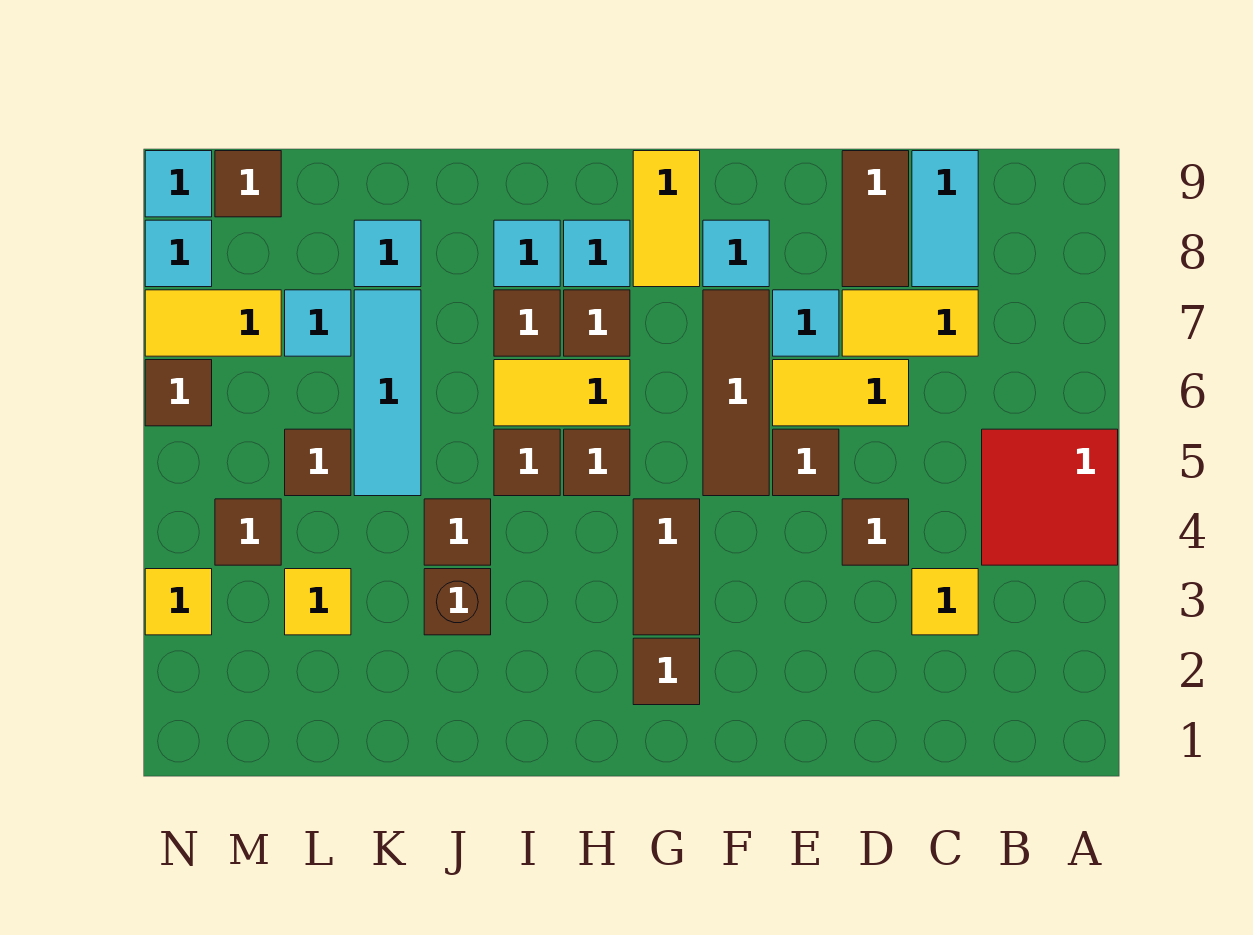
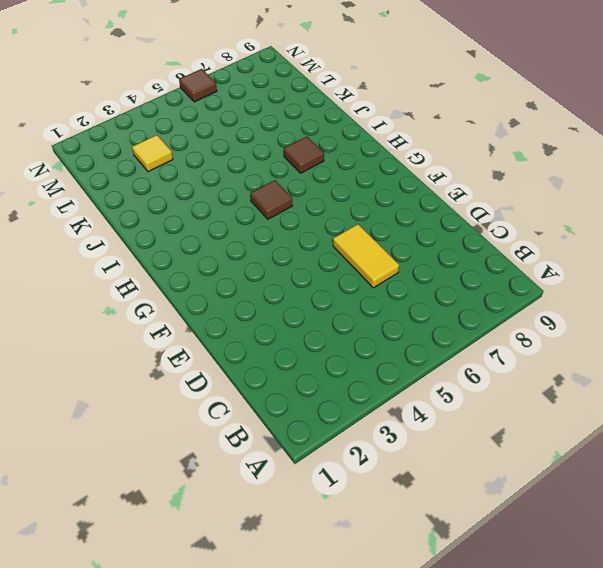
none -> red 2x2 tile [982,429,1118,565]
none -> yellow 1x1 tile [912,569,978,635]
none -> yellow 1x2 tile [842,290,978,356]
none -> cyan 1x2 tile [912,151,978,287]

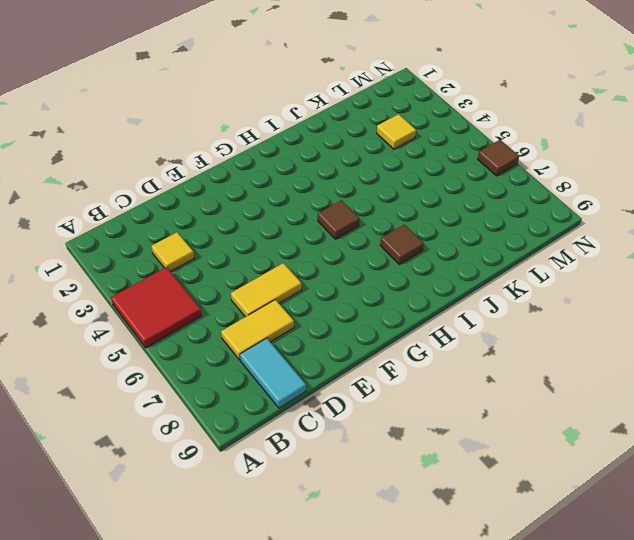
none -> brown 1x1 tile [842,499,909,565]
none -> brown 1x2 tile [842,151,909,287]
none -> brown 1x1 tile [773,429,839,496]
none -> cyan 1x1 tile [773,290,839,356]

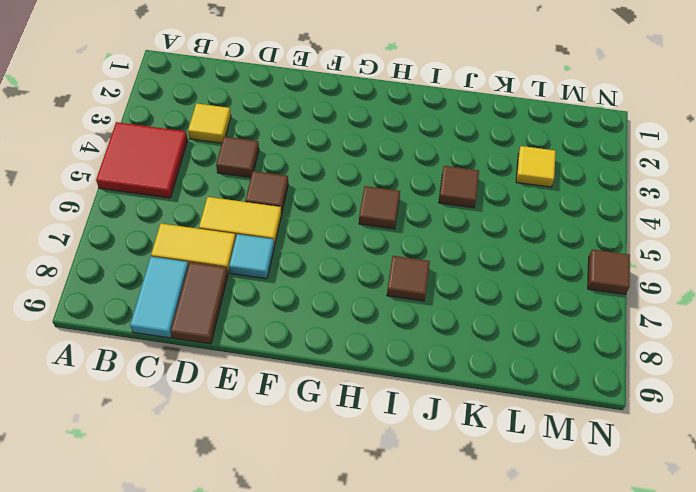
none -> brown 1x3 tile [703,290,769,496]
none -> cyan 1x1 tile [703,220,769,287]
none -> brown 1x1 tile [633,638,700,705]
none -> brown 1x2 tile [633,499,700,635]

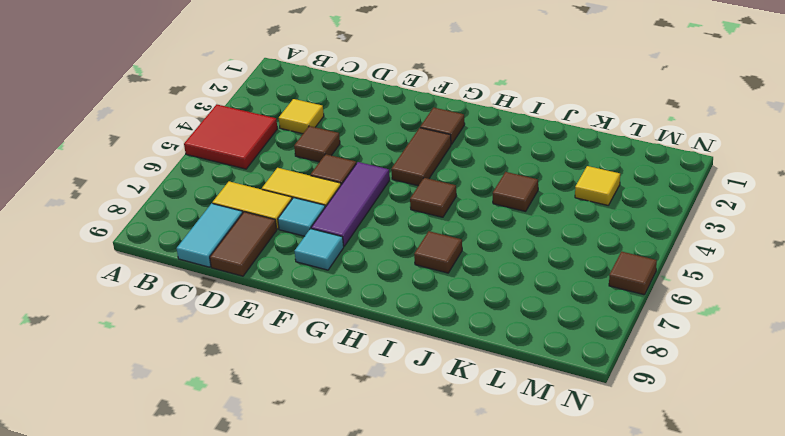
purple 1x3 tile [311,162,390,246] -> brown 1x3 tile [703,290,769,496]
none -> yellow 1x2 tile [633,151,700,287]
none -> yellow 1x2 tile [494,360,630,426]
none -> brown 1x1 tile [564,290,630,356]
none -> cyan 1x1 tile [564,220,630,287]

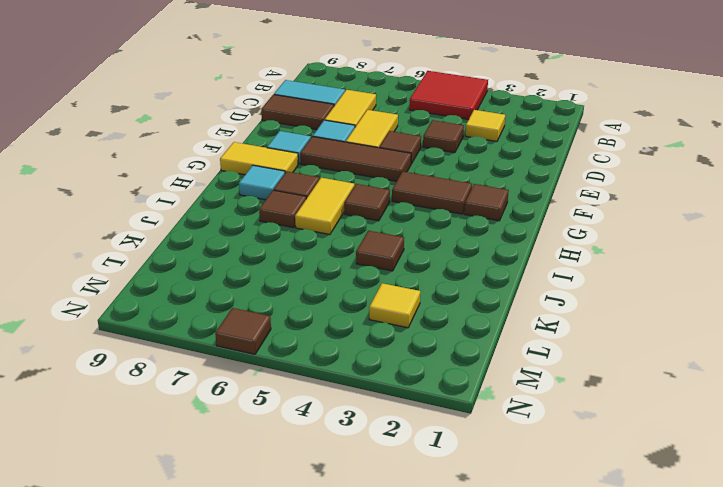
none -> brown 1x1 tile [494,429,560,496]
none -> cyan 1x1 tile [494,220,560,287]
none -> brown 1x1 brick [424,569,491,635]
none -> cyan 1x3 tile [354,290,421,496]

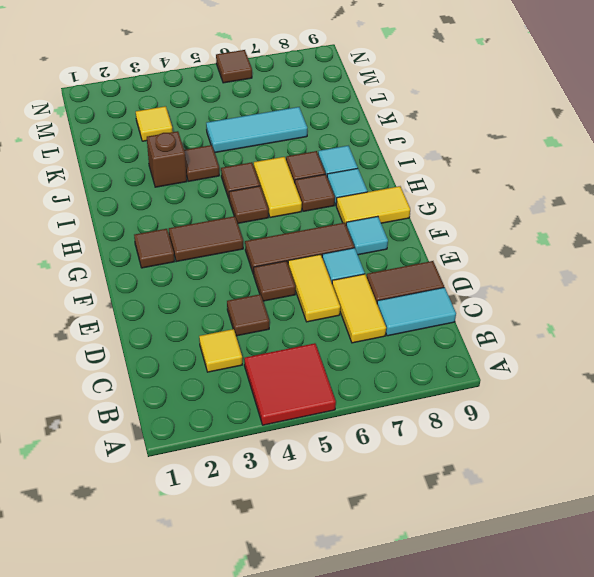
none -> cyan 1x1 tile [354,220,421,287]
none -> brown 1x1 tile [285,429,351,496]
none -> cyan 1x1 tile [285,290,351,356]
none -> brown 1x1 tile [215,499,281,565]

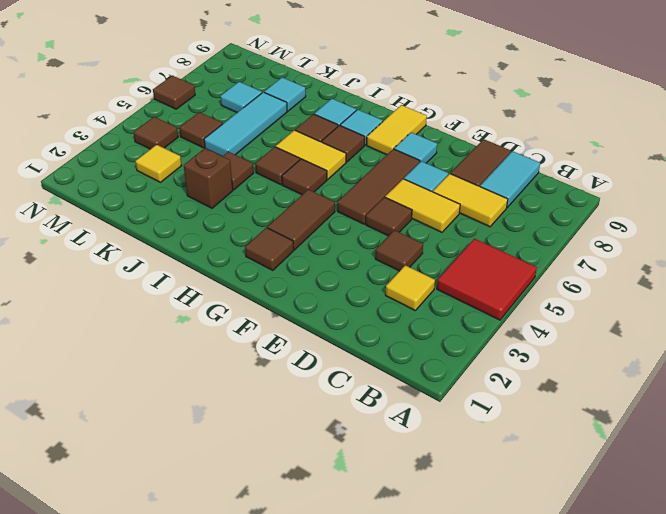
none -> yellow 1x2 tile [145,290,281,356]
none -> brown 1x1 tile [215,151,281,217]
none -> yellow 1x1 tile [145,569,212,635]
none -> cyan 1x1 tile [145,220,212,287]

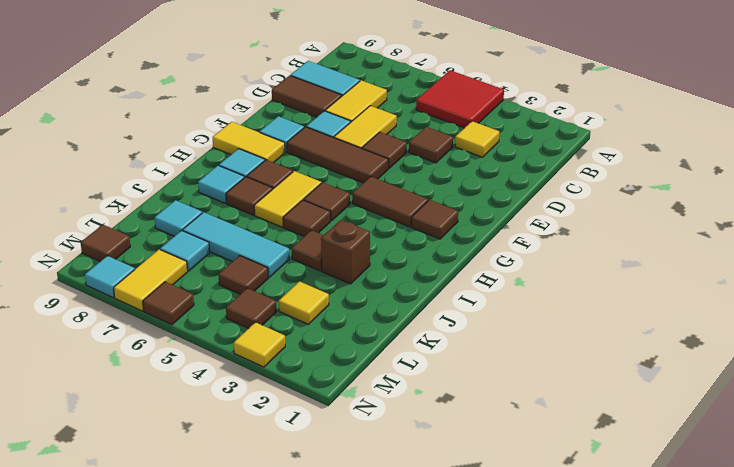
none -> cyan 1x1 tile [145,151,212,217]

